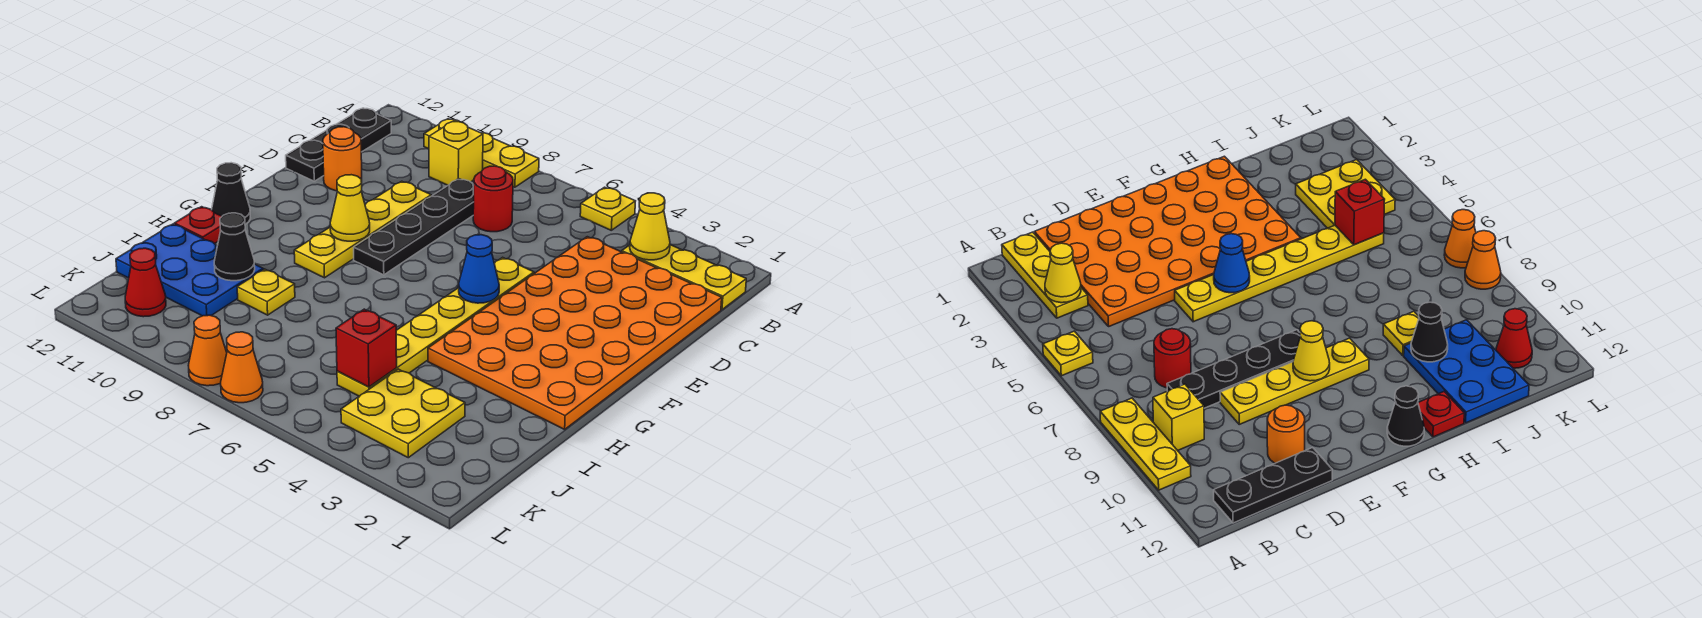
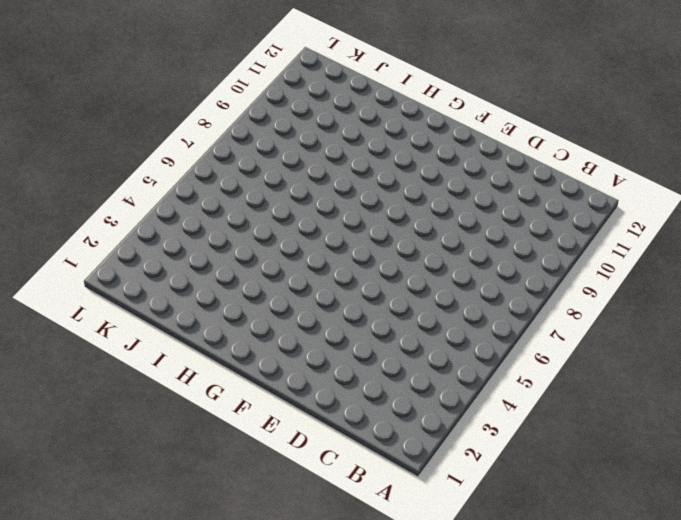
none -> yellow 1x1 plate [580,187,635,230]
none -> yellow 1x3 plate [424,119,539,187]
none -> yellow 1x3 plate [622,245,746,310]

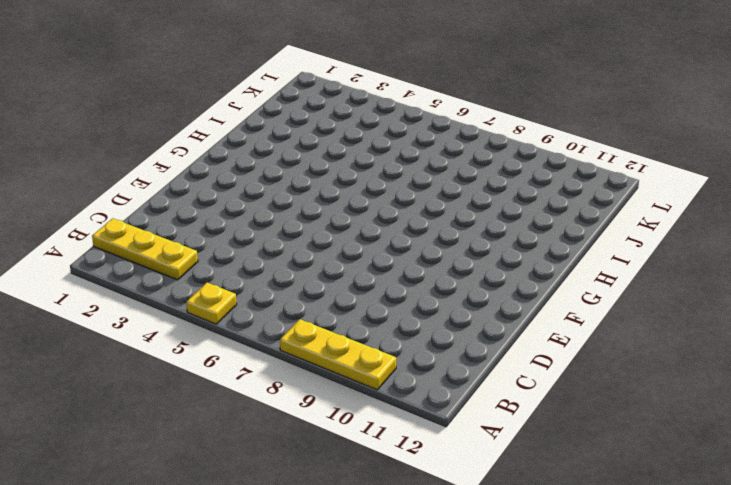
none -> yellow 1x1 brick [429,121,483,185]
none -> black 1x3 plate [286,108,391,181]
none -> orange 4x6 plate [428,237,722,429]

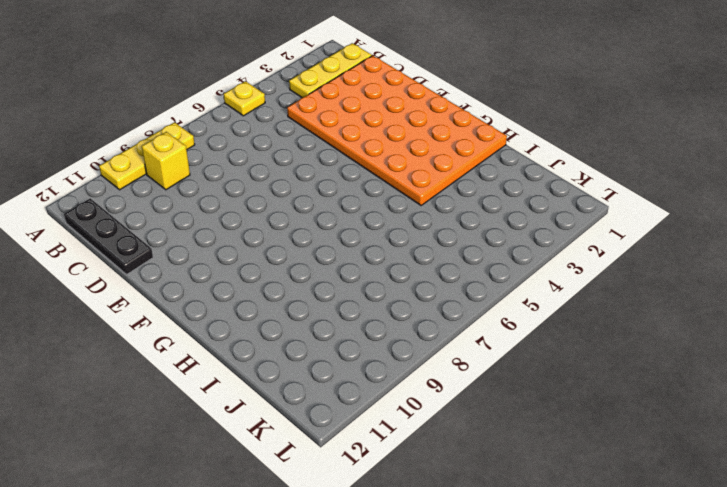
none -> red 1x1 round brick [473,166,513,232]
none -> black 1x4 plate [354,179,474,275]
none -> yellow 1x4 plate [294,181,431,278]

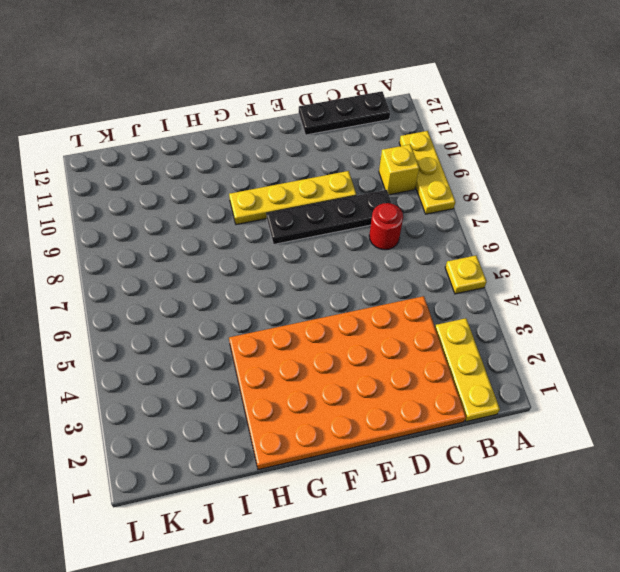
none -> orange 1x1 round brick [323,127,362,191]
none -> yellow 1x6 plate [337,257,534,396]
none -> black 1x1 cone [212,163,250,224]

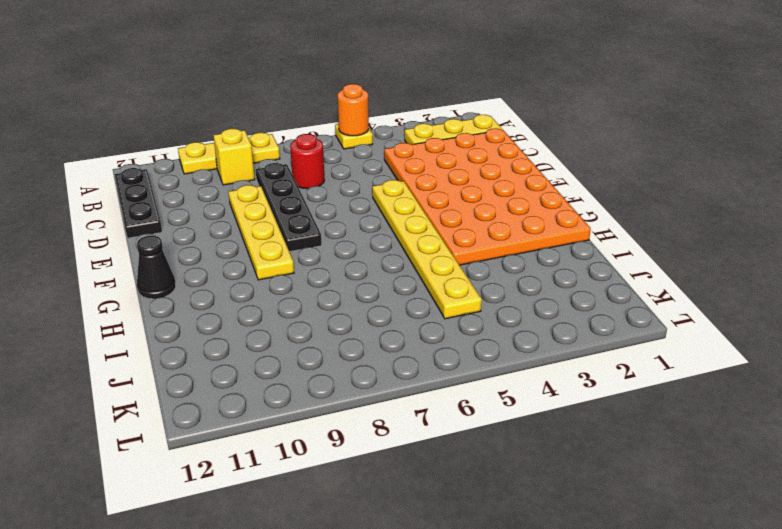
orange 1x1 round brick [338,84,369,136] -> orange 1x1 round brick moved to [323,127,362,191]
none -> red 1x1 plate [174,207,222,244]
none -> yellow 1x1 plate [237,269,295,315]
none -> blue 2x3 plate [116,224,263,316]

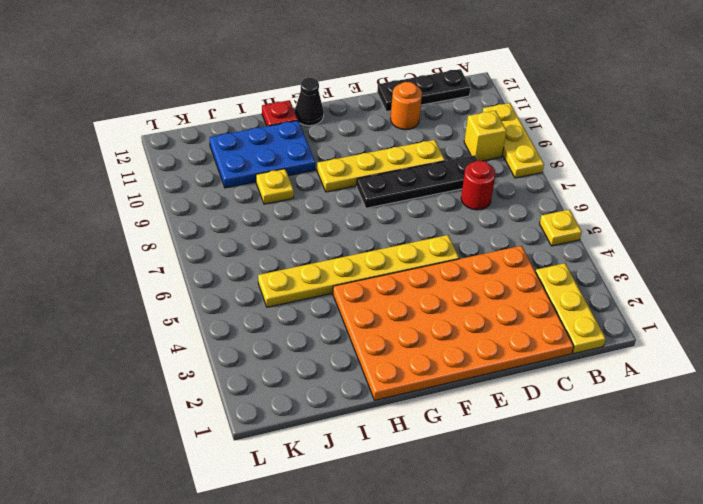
blue 2x3 plate [210,121,315,188] -> blue 2x3 plate turned to [116,224,263,316]
none -> yellow 2x2 plate [341,369,465,458]
none -> red 1x1 cone [125,248,166,317]
none -> orange 1x1 cone [221,332,263,403]

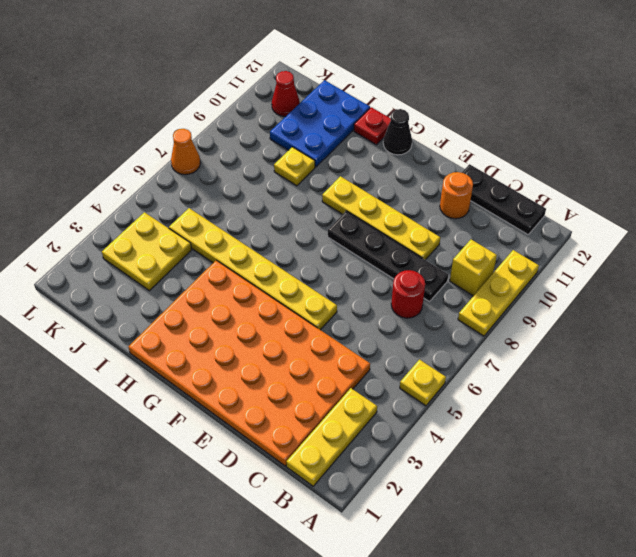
none -> orange 1x1 cone [188,315,227,386]
none -> yellow 1x1 cone [630,193,670,260]
none -> blue 1x1 cone [458,235,499,303]

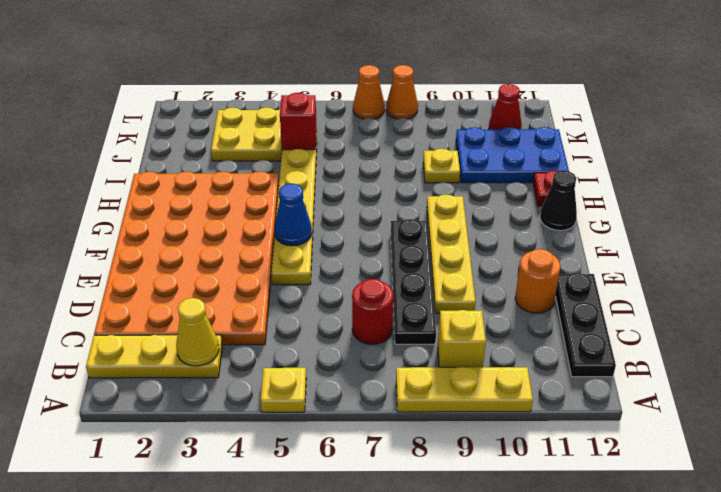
none -> yellow 1x1 cone [330,175,370,241]
none -> black 1x1 cone [214,213,255,281]

